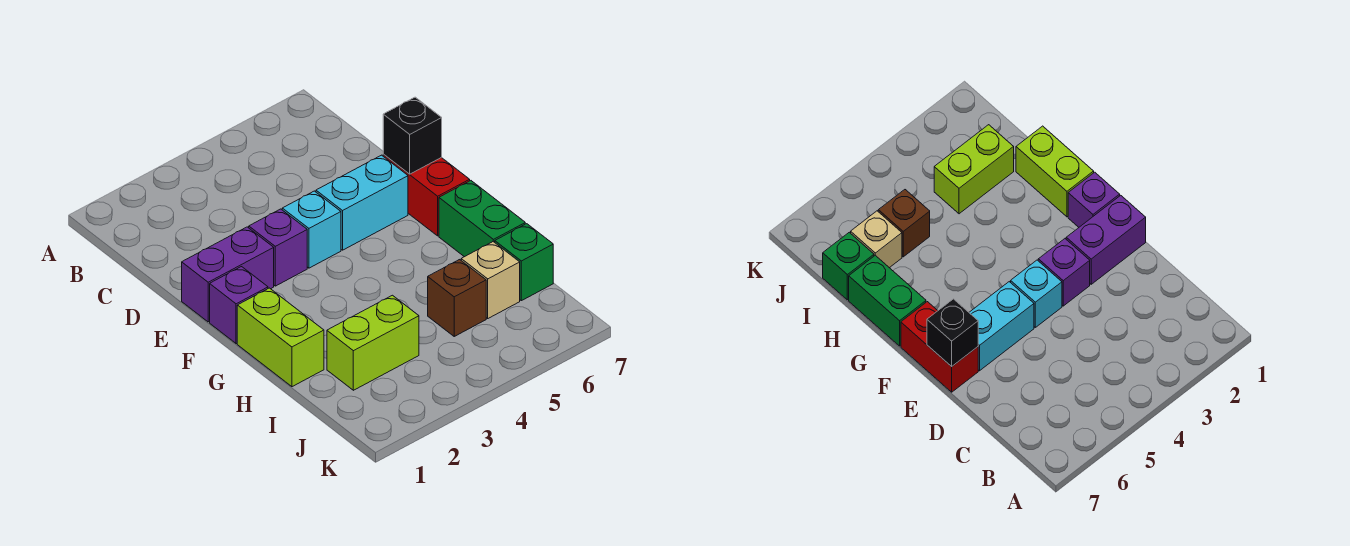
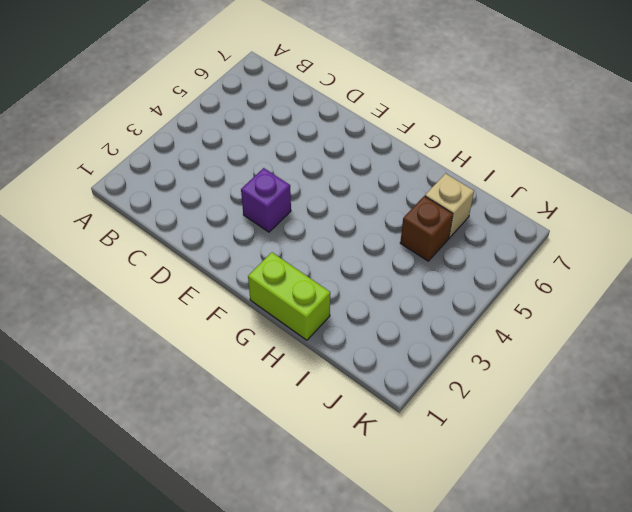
none -> purple 1x2 brick [182,227,274,322]
none -> cyan 1x1 brick [282,191,341,268]
none -> cyan 1x2 brick [316,155,408,250]

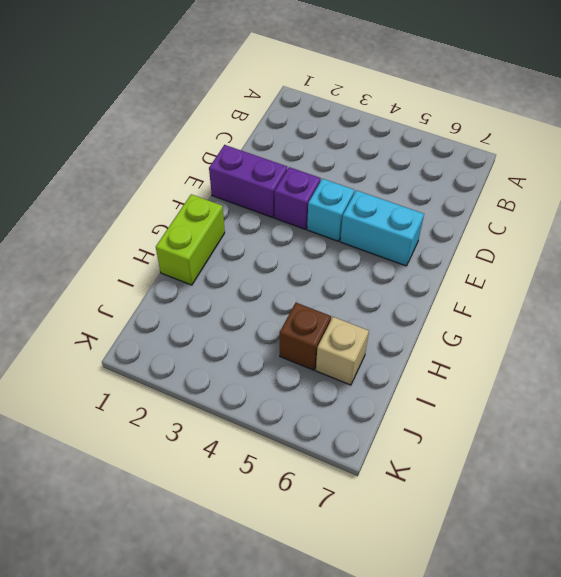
none -> red 1x2 brick [383,154,470,236]
none -> purple 1x1 brick [210,267,268,344]
none -> green 1x2 brick [439,181,525,257]

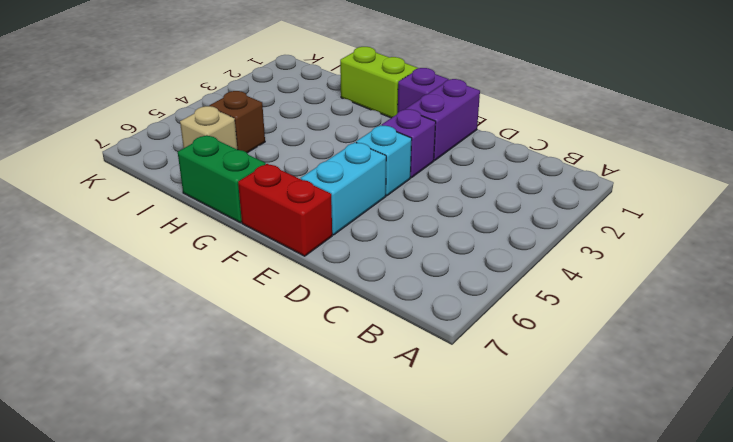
none -> lime 1x2 brick [327,295,419,390]
none -> green 1x1 brick [495,224,553,301]
none -> black 1x1 brick [383,97,442,174]

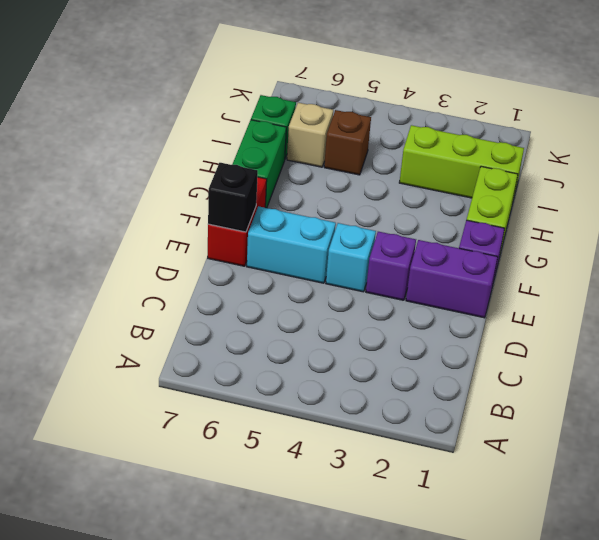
lime 1x3 brick [399,125,524,200] -> lime 1x2 brick [327,295,419,390]

